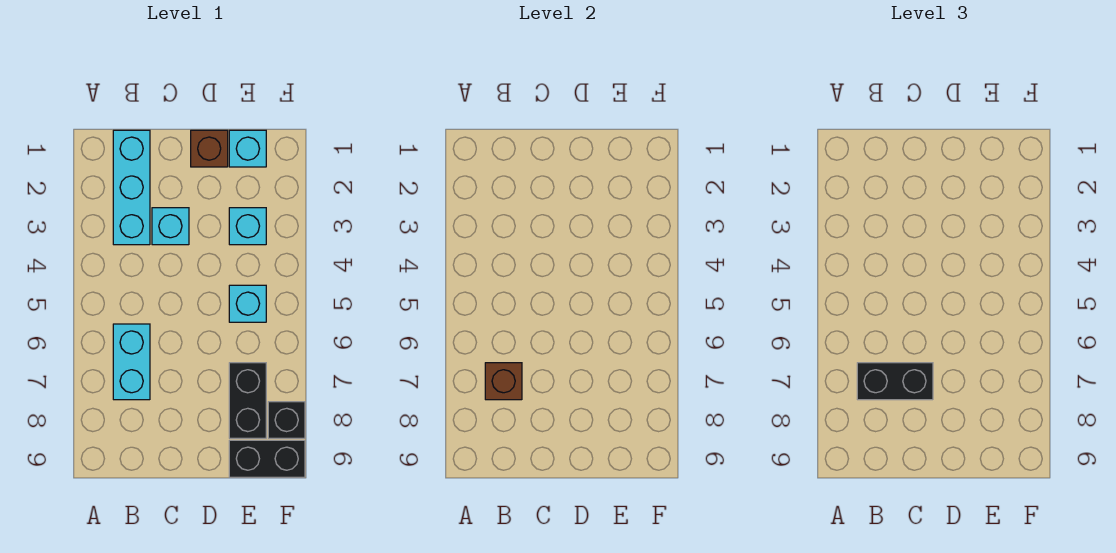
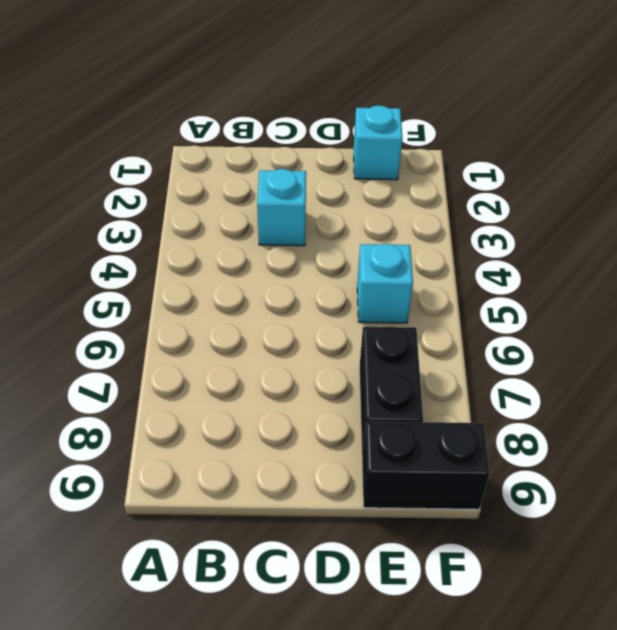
none -> cyan 1x3 brick [113,130,150,245]
none -> cyan 1x2 brick [113,324,150,400]
none -> brown 1x1 brick [191,130,228,167]

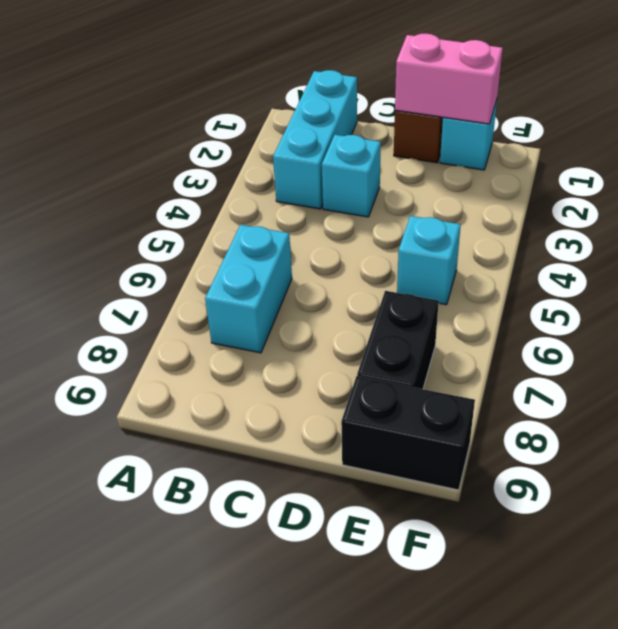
pink 1x2 brick [395,34,503,124] -> none
none -> cyan 1x1 brick [229,208,266,245]
none -> black 1x1 brick [268,402,305,438]
none -> brown 1x1 brick [485,363,522,400]

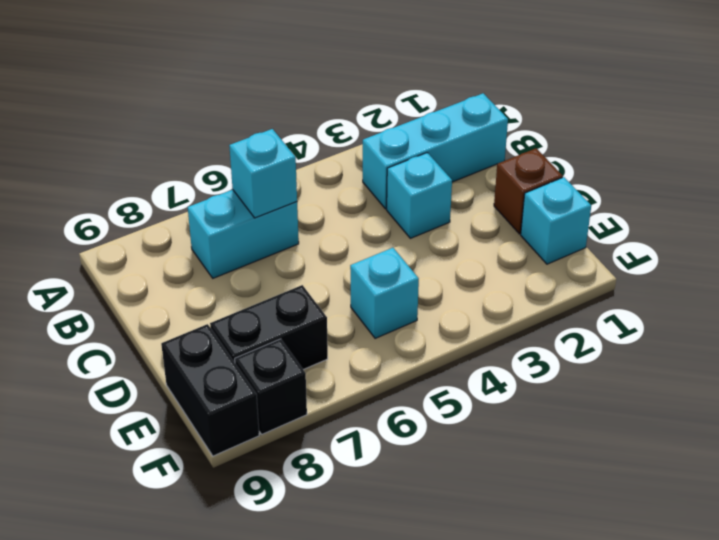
cyan 1x1 brick [229,129,297,218] -> cyan 1x1 brick moved to [229,208,266,245]
none -> brown 1x1 brick [485,363,522,400]
none -> black 1x2 brick [857,363,933,400]

